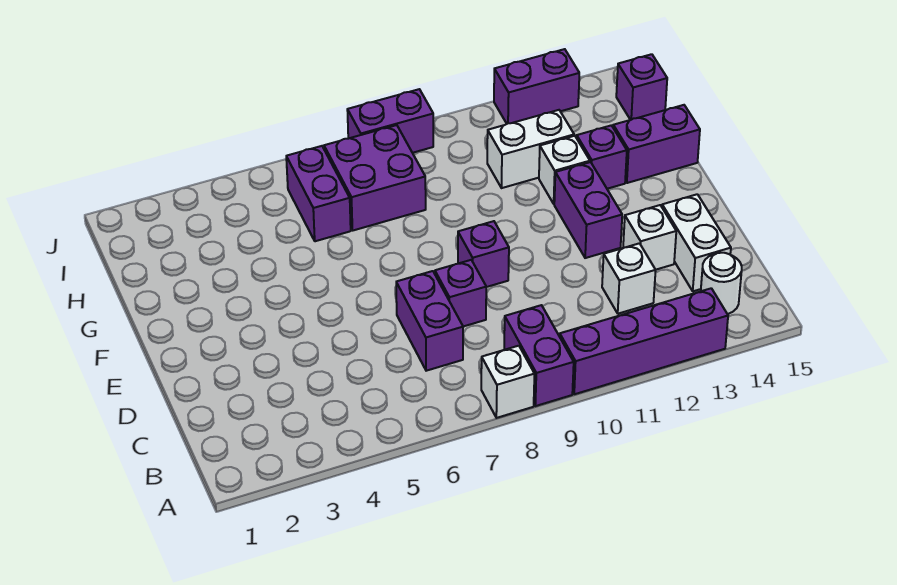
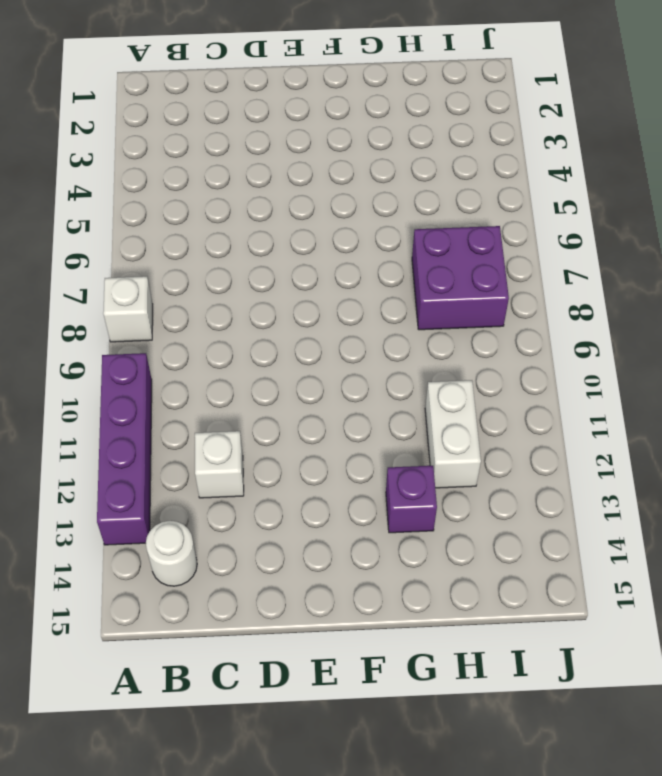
none -> purple 1x2 brick [504,305,574,406]
none -> purple 1x2 brick [396,271,463,371]
none -> white 1x2 brick [662,194,731,291]

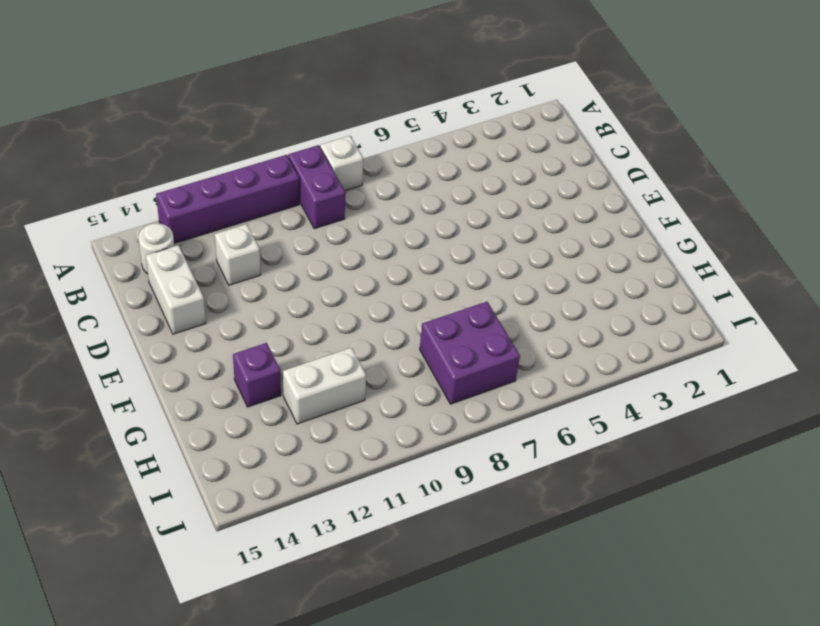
none -> purple 1x2 brick [396,271,463,371]
none -> purple 1x1 brick [435,260,486,326]
none -> white 1x1 brick [623,205,676,270]

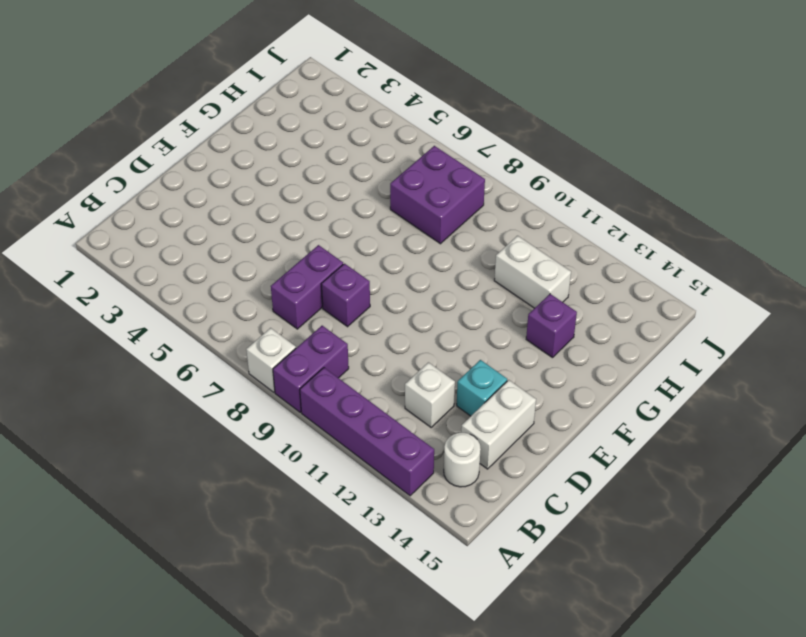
cyan 1x1 brick [457,360,507,416] -> white 1x1 brick [623,205,676,270]
none -> purple 1x1 brick [458,221,509,287]
none -> purple 1x2 brick [554,162,622,258]
none -> white 1x1 brick [539,136,590,204]

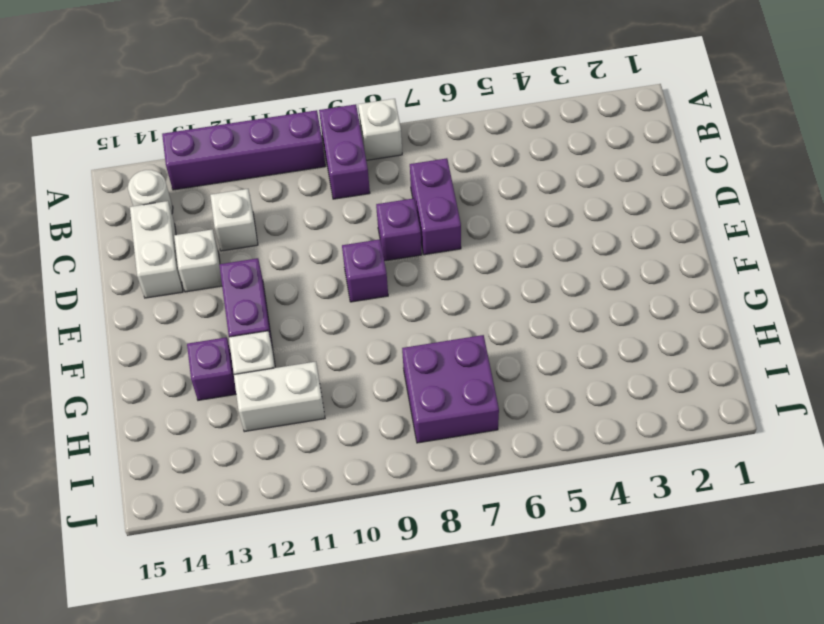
none -> purple 1x2 brick [613,105,700,183]
none -> purple 1x2 brick [286,146,351,241]
none -> purple 1x1 brick [616,54,667,120]

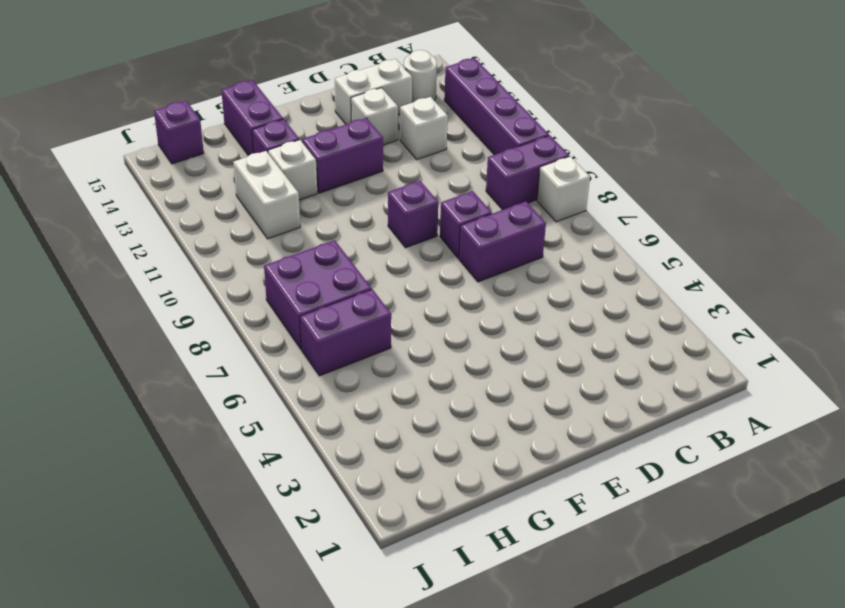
none -> purple 1x2 brick [347,89,433,153]
none -> purple 1x2 brick [494,49,579,124]

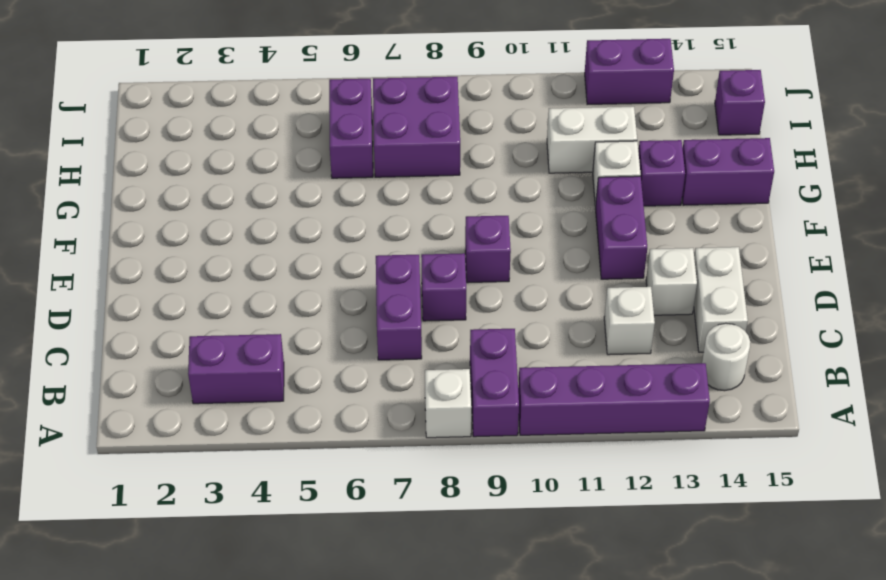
purple 1x2 brick [188,334,284,404] -> purple 1x2 brick moved to [347,89,433,153]

